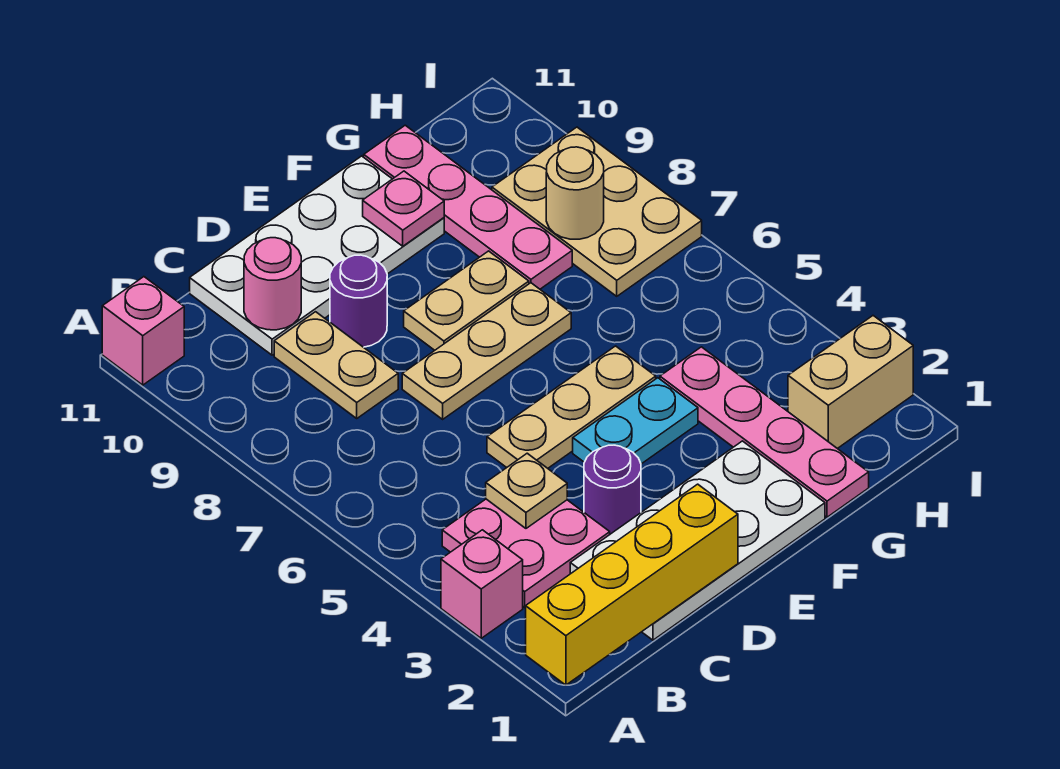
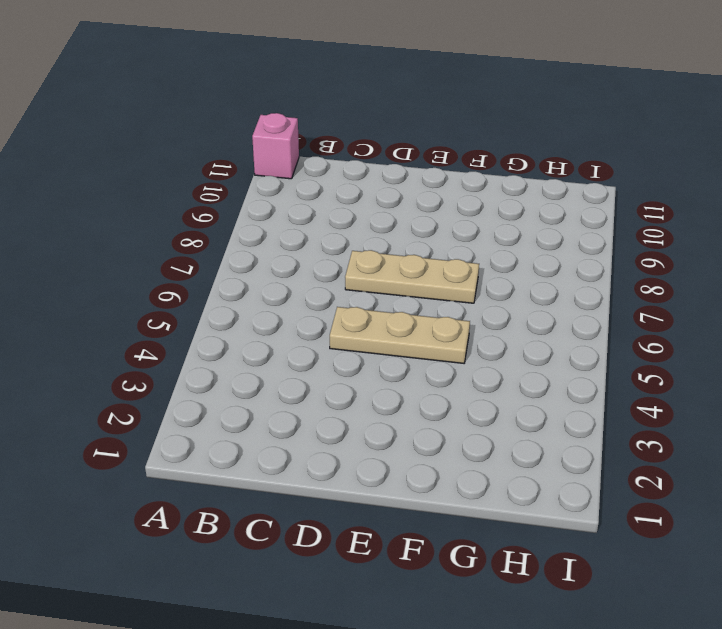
none -> pink 1x1 brick [441,530,523,638]
none -> pink 2x2 plate [442,499,610,608]
none -> white 2x4 plate [570,441,825,640]

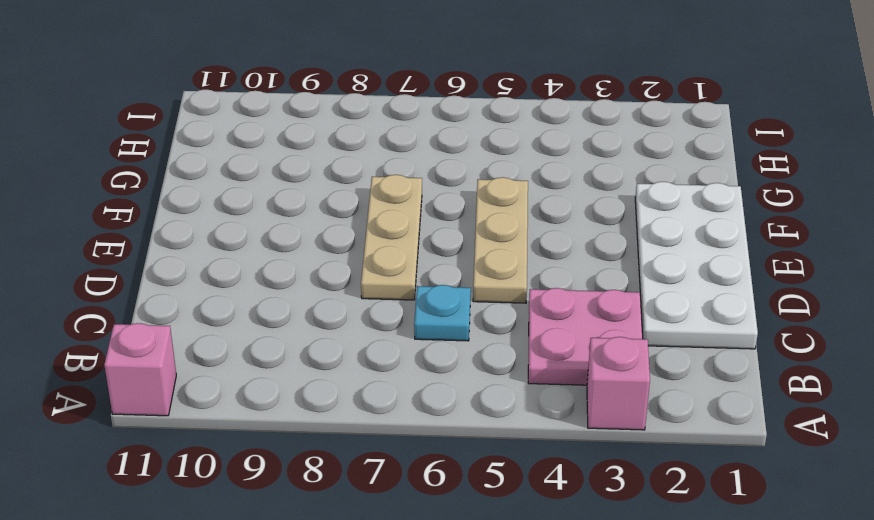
cyan 1x1 plate [414,285,471,341] -> none
none -> tan 1x2 plate [274,312,398,418]
none -> white 2x4 plate [190,156,444,355]
none -> purple 1x1 round brick [584,445,641,534]

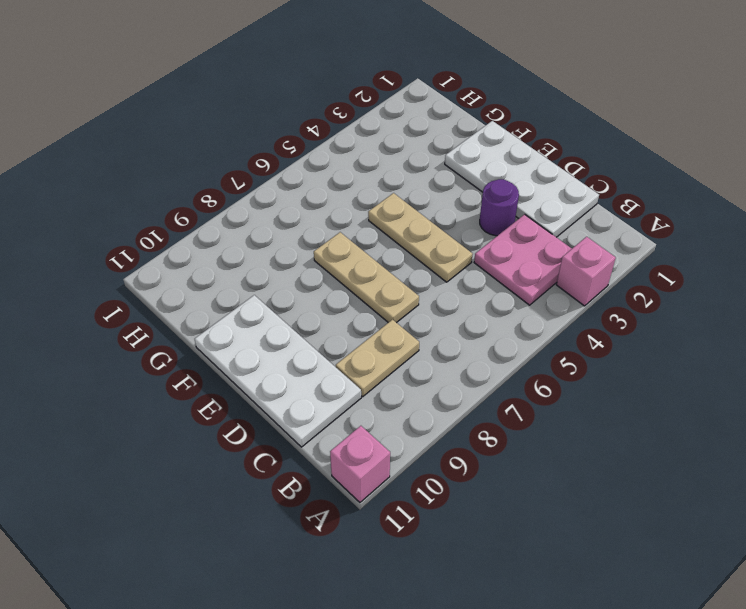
none -> purple 1x1 round brick [330,255,387,347]
none -> cyan 1x2 plate [573,378,698,464]
none -> tan 1x2 plate [404,251,529,350]

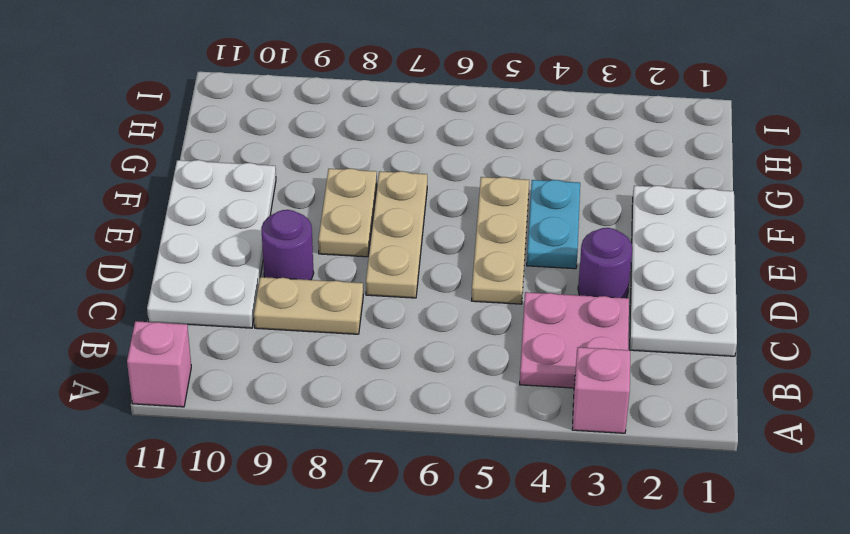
none -> pink 1x4 plate [660,347,869,517]
none -> pink 1x4 plate [364,125,572,289]
none -> tan 1x2 brick [788,316,913,449]

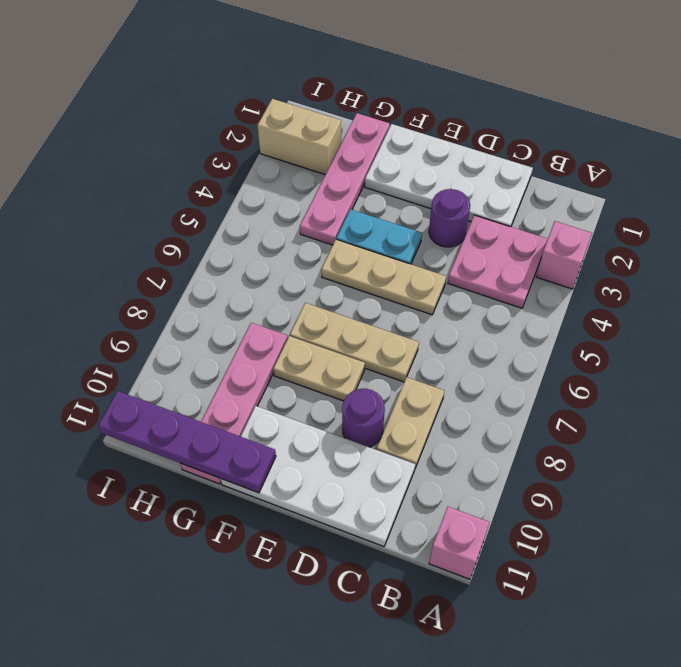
purple 1x4 plate [98,391,276,493] -> none
none -> tan 2x3 plate [492,127,702,296]
none -> yellow 1x4 brick [526,484,738,685]
none -> tan 1x1 plate [486,453,567,528]

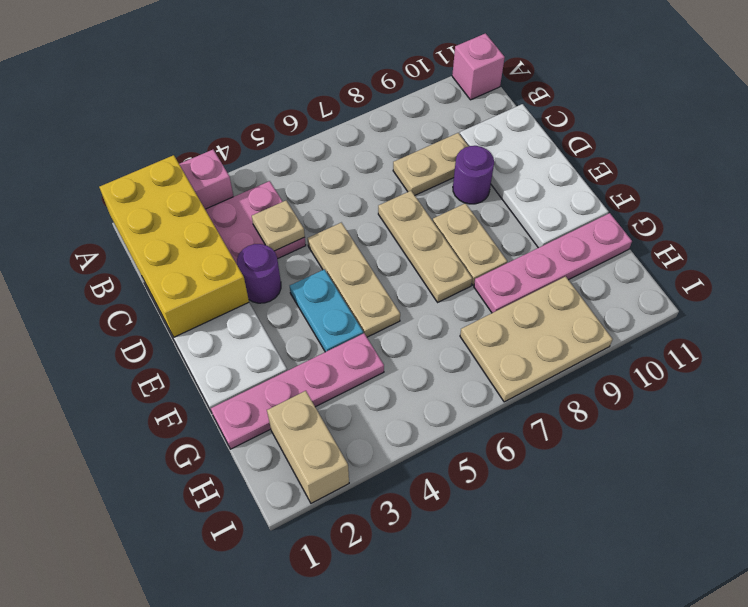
yellow 2x4 brick [99,155,249,337] -> yellow 1x4 brick [526,484,738,685]
none -> pink 1x1 round brick [244,238,301,330]
none -> pink 1x1 plate [363,171,444,246]
none -> tan 1x1 round brick [546,147,604,239]

